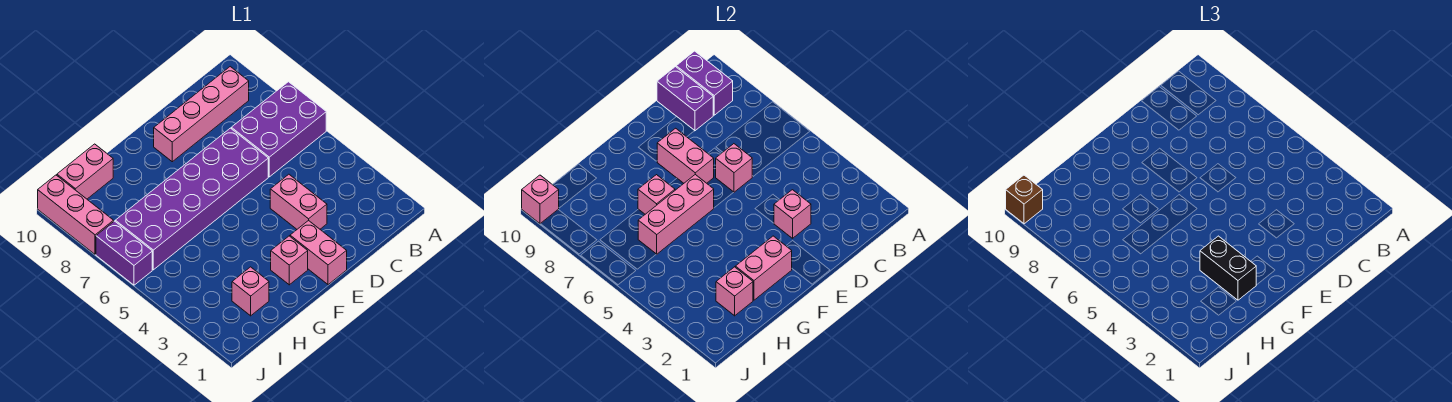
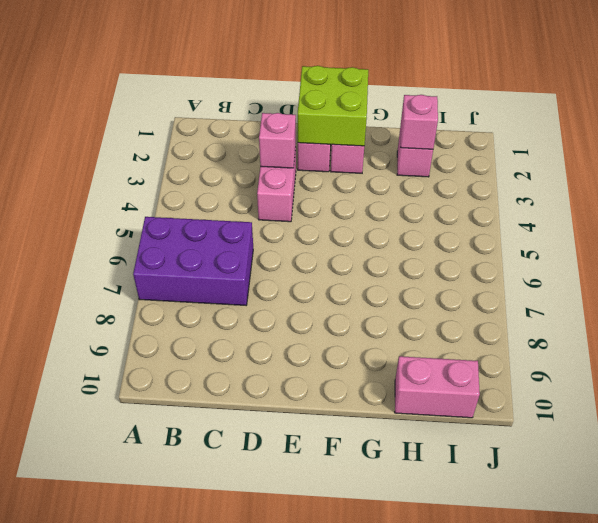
lime 2x2 brick [298,66,368,146] -> pink 1x2 brick [735,236,792,300]
none -> pink 1x4 brick [154,67,249,162]
none -> purple 2x6 brick [115,128,268,270]
none -> purple 1x2 brick [96,221,152,285]

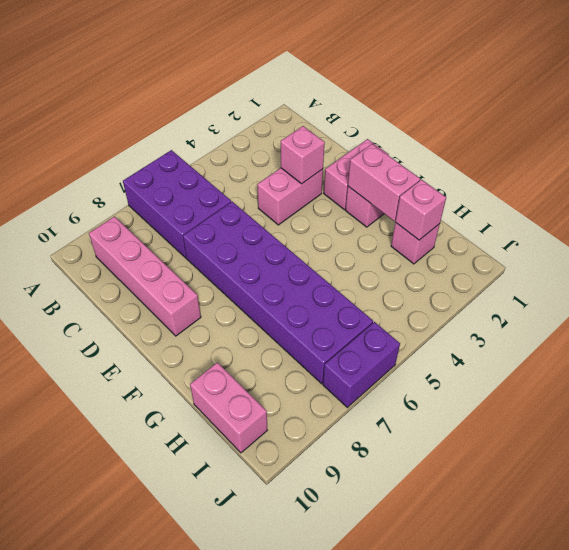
none -> pink 1x3 brick [38,175,114,254]
none -> purple 1x2 brick [676,51,733,115]
none -> purple 1x2 brick [657,67,713,131]

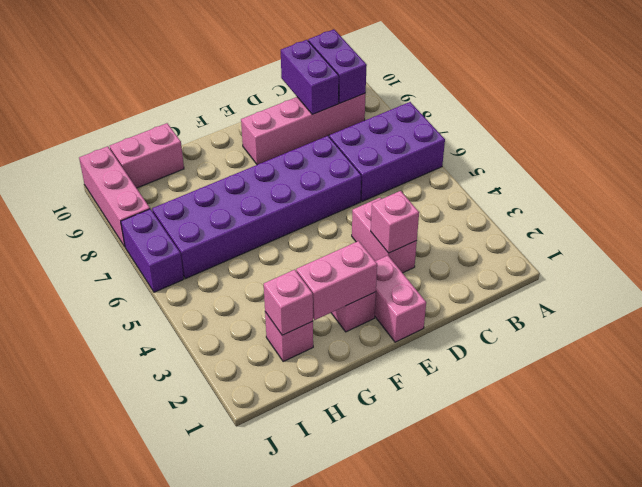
none -> pink 1x1 brick [716,144,752,192]
none -> pink 1x2 brick [657,128,714,183]
none -> pink 1x3 brick [638,175,714,254]

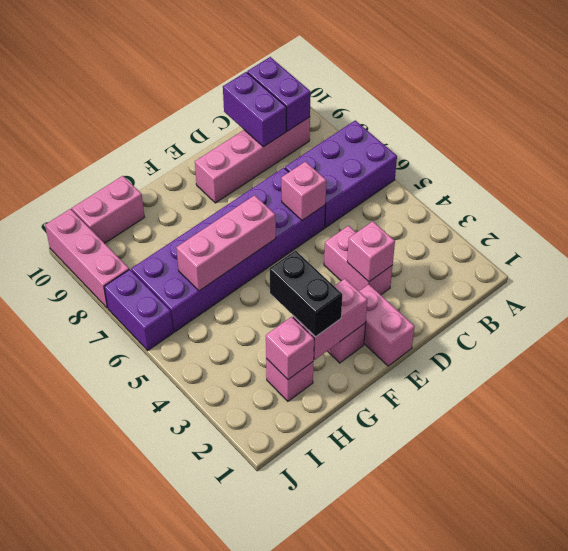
none -> pink 1x2 brick [657,128,714,183]
none -> pink 1x1 brick [638,175,675,214]
none -> pink 1x1 brick [522,175,559,224]

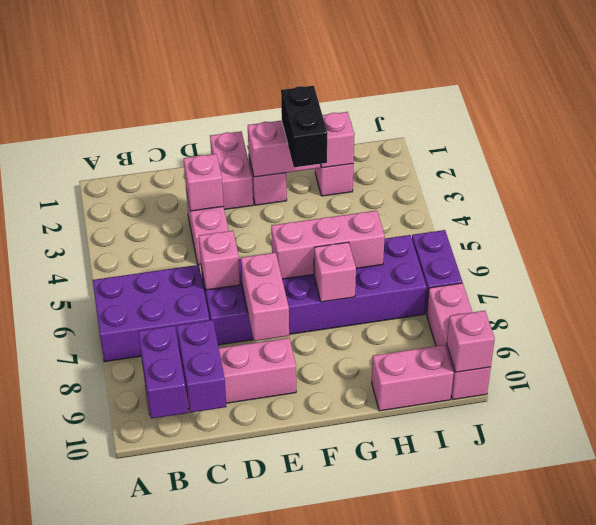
none -> brown 1x1 brick [1006,175,1043,224]

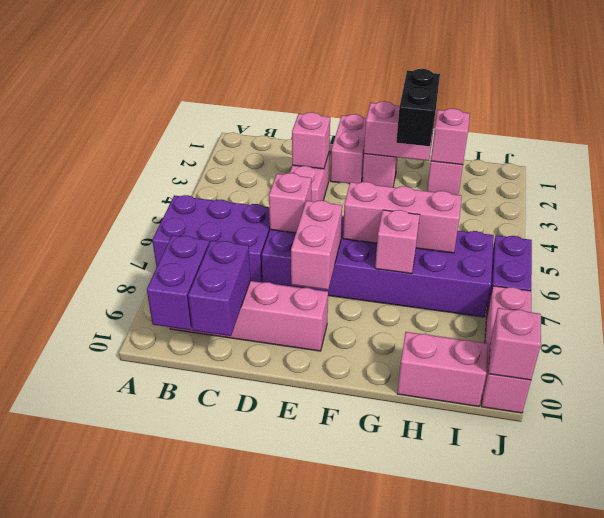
none -> brown 1x1 brick [1006,175,1043,224]

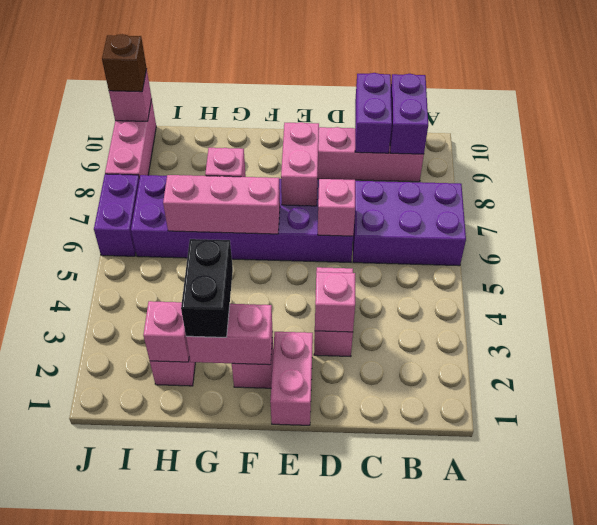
none -> pink 1x2 brick [57,144,113,199]

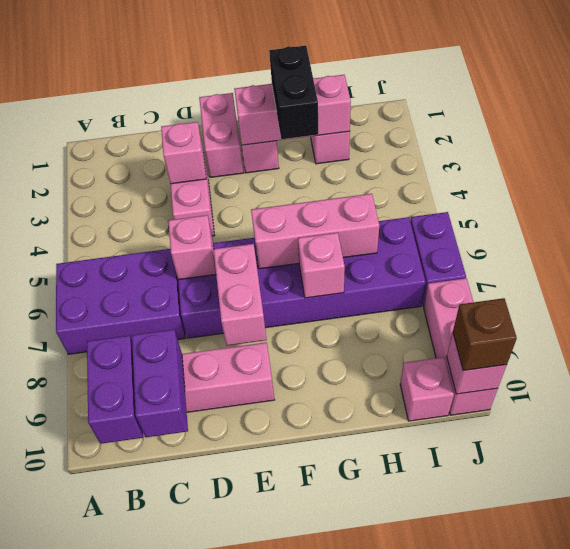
pink 1x1 brick [400,357,454,421] -> pink 1x2 brick [57,144,113,199]

